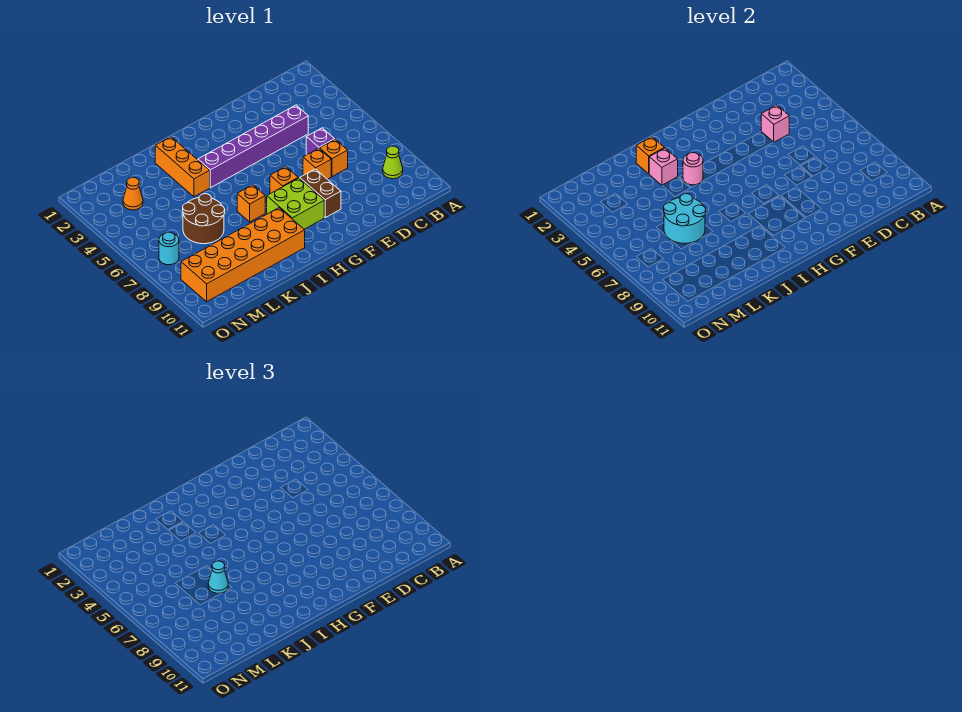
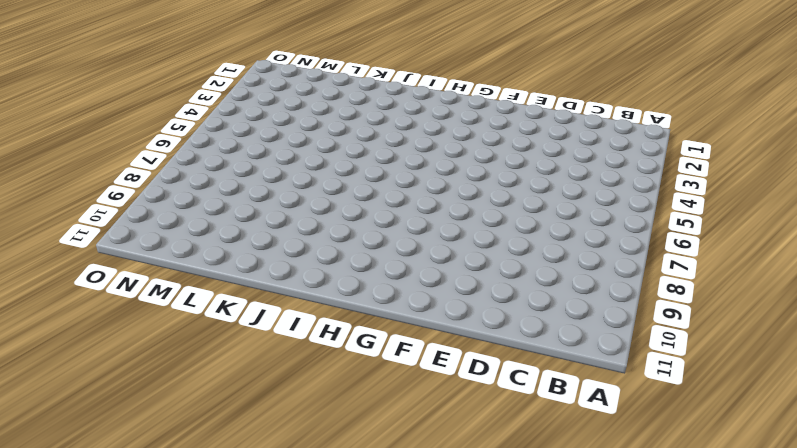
none -> lime 1x1 cone [383,146,403,179]
none -> purple 1x6 brick [198,105,308,188]
none -> purple 1x1 brick [306,128,335,155]

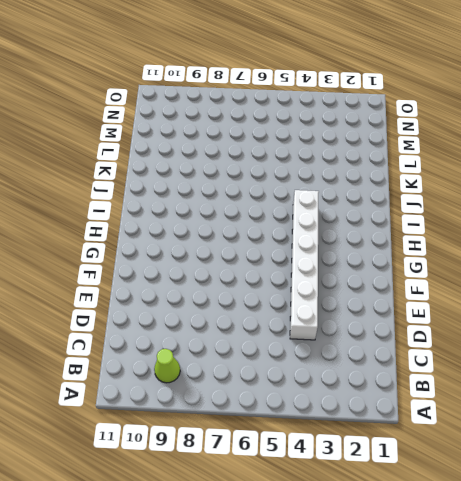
white 1x6 brick [290,190,319,340] -> purple 1x6 brick [198,105,308,188]
none -> purple 1x1 brick [306,128,335,155]
none -> orange 1x1 brick [320,139,348,177]
none -> orange 1x1 brick [303,148,331,179]

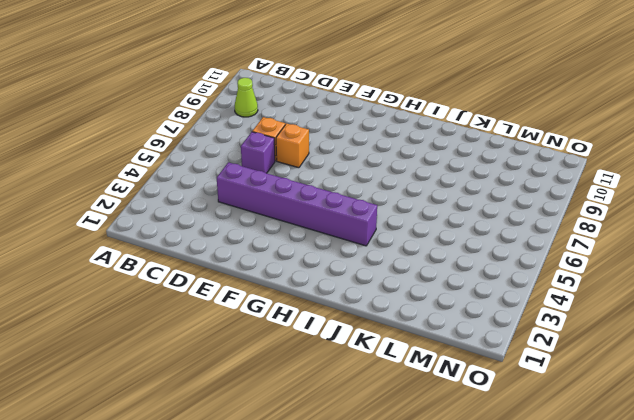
none -> brown 1x2 brick [300,169,341,217]
none -> orange 1x1 brick [270,167,298,193]
none -> lime 2x2 brick [267,178,324,229]

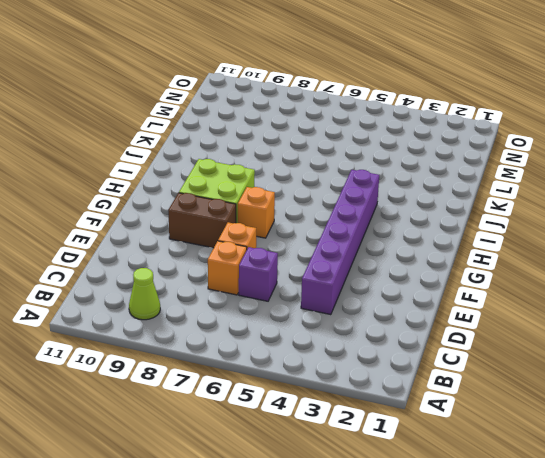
none -> orange 1x1 brick [237,185,265,222]
none -> orange 2x6 brick [181,208,305,302]
none -> orange 1x3 brick [155,137,210,197]

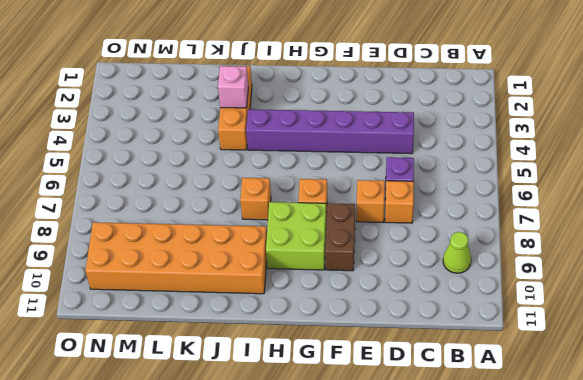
none -> brown 2x2 round brick [183,194,225,244]
none -> orange 1x1 cone [123,178,143,210]
none -> cyan 1x1 round brick [159,232,179,265]

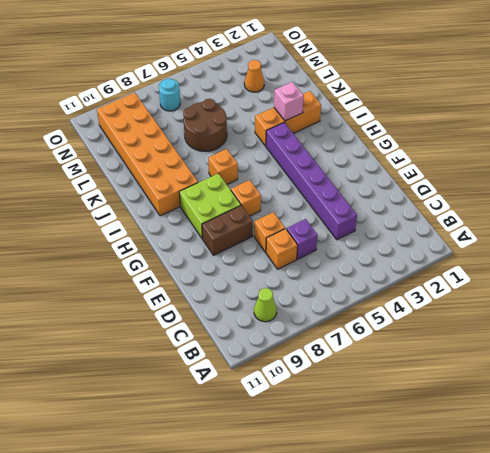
none -> pink 1x1 brick [761,105,789,142]
none -> pink 1x1 round brick [683,153,703,185]
none -> orange 1x1 brick [636,137,664,174]

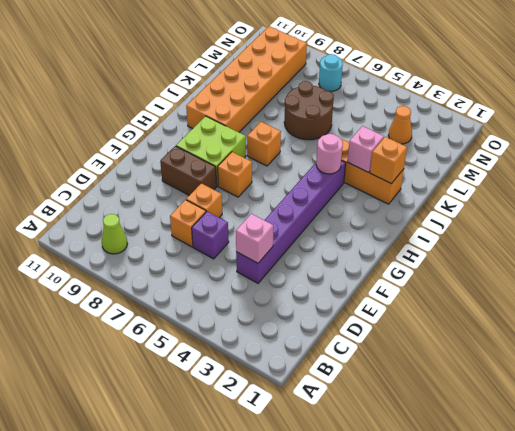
none -> cyan 2x2 round brick [664,194,706,244]
none -> cyan 1x1 cone [208,561,228,593]

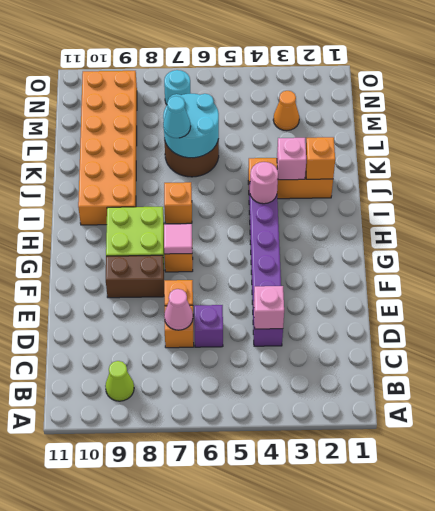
pink 1x1 cone [164,289,193,330] -> none
pink 1x1 tile [164,224,192,254] -> none

